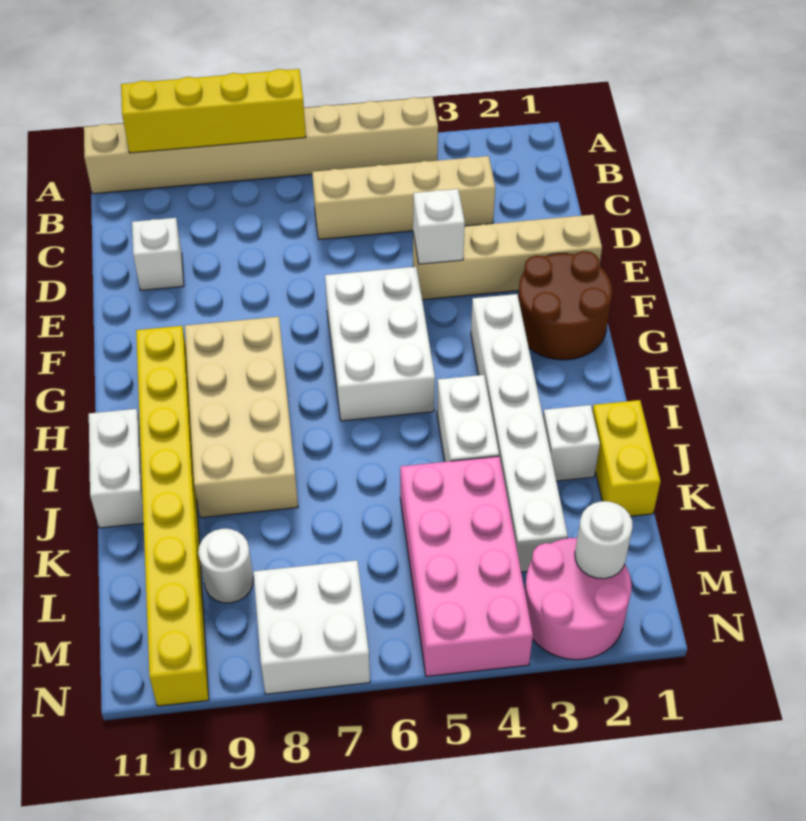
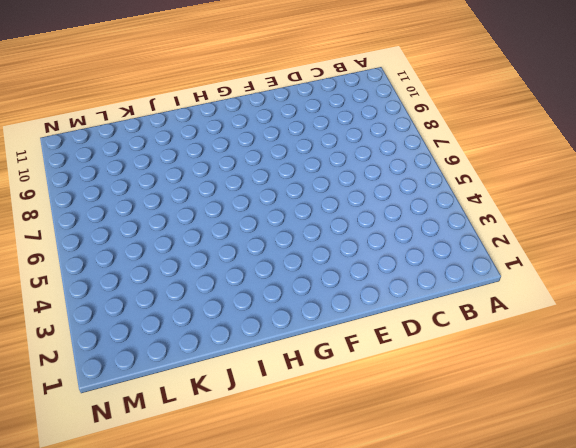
none -> tan 1x8 brick [84,97,438,194]
none -> tan 1x4 brick [312,156,495,239]
none -> white 1x1 brick [132,218,184,290]

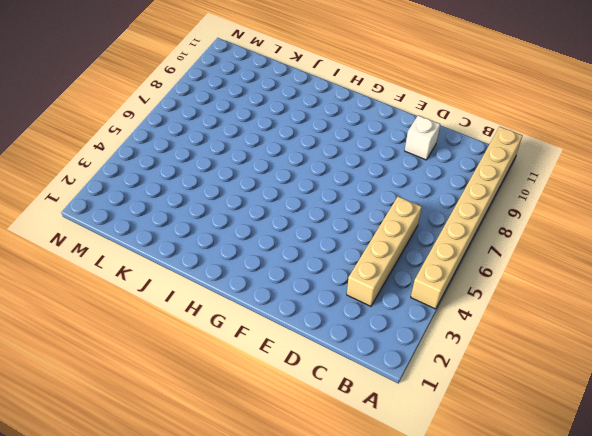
none -> tan 1x4 brick [413,215,602,300]
none -> brown 2x2 round brick [518,251,612,360]
none -> white 2x3 brick [325,267,435,421]

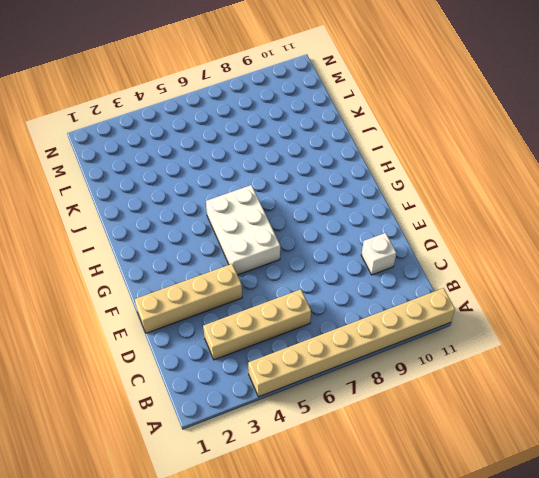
none -> brown 2x2 round brick [518,251,612,360]
none -> white 1x6 brick [471,294,568,572]
none -> tan 2x4 brick [185,317,298,518]

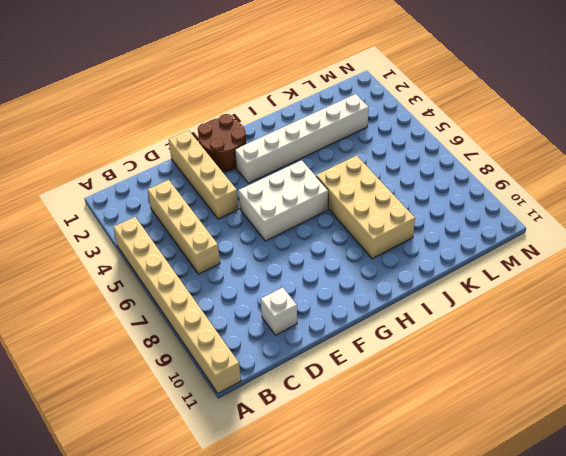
tan 2x4 brick [316,156,415,259] -> tan 2x4 brick turned to [185,317,298,518]
none -> yellow 1x8 brick [136,326,209,706]
none -> white 1x2 brick [437,375,499,462]
none -> white 1x2 brick [89,409,144,528]

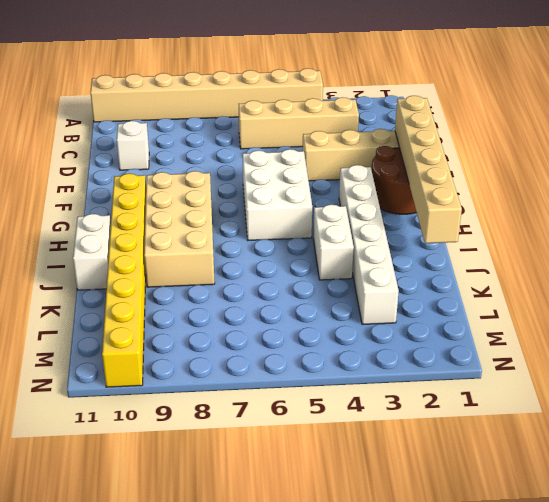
tan 1x6 brick [395,96,462,243] -> none
none -> yellow 1x2 brick [592,400,660,516]
none -> white 1x1 brick [543,405,600,481]
none -> pink 2x4 brick [400,456,533,677]

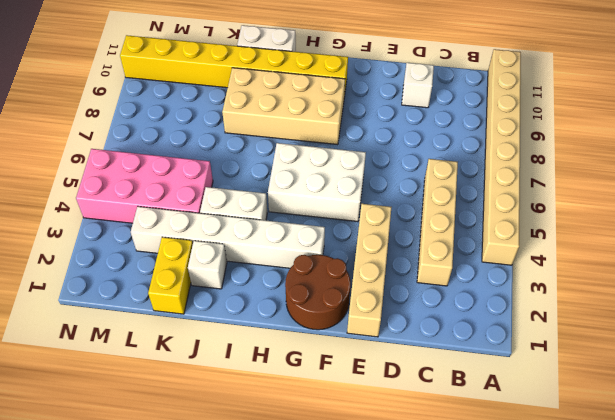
yellow 1x2 brick [148,237,193,314] -> yellow 1x2 brick turned to [592,400,660,516]
none -> white 1x1 round brick [198,529,253,603]
none -> pink 2x2 round brick [525,538,631,660]
none -> white 2x2 brick [254,560,370,694]

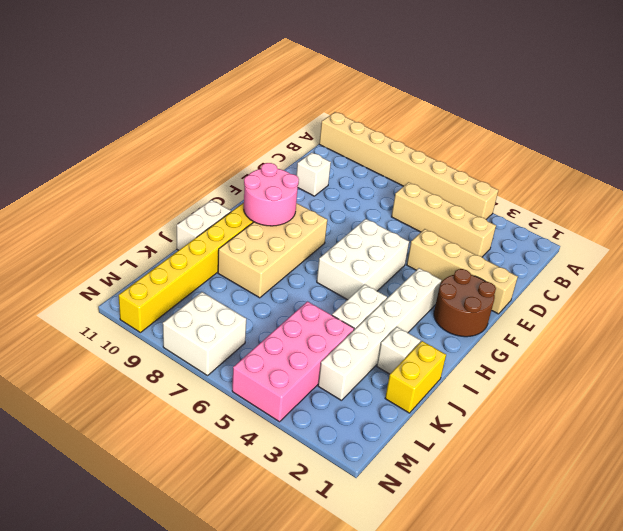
pink 2x2 round brick [244,163,299,226] -> pink 2x2 round brick moved to [525,538,631,660]
none -> white 1x1 round brick [198,529,253,603]
none -> yellow 1x4 brick [121,69,306,153]
none -> white 1x1 brick [413,189,465,264]

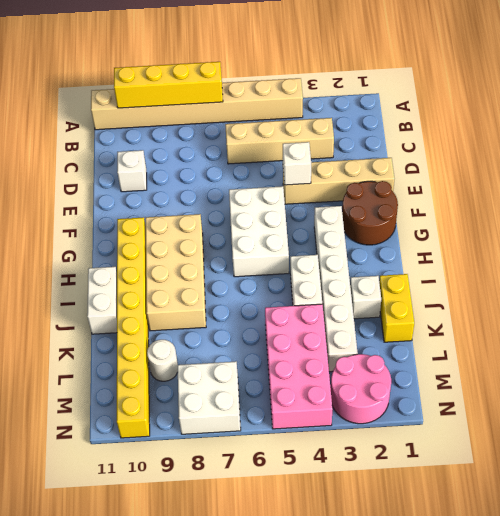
none -> white 1x1 round brick [575,501,633,579]

